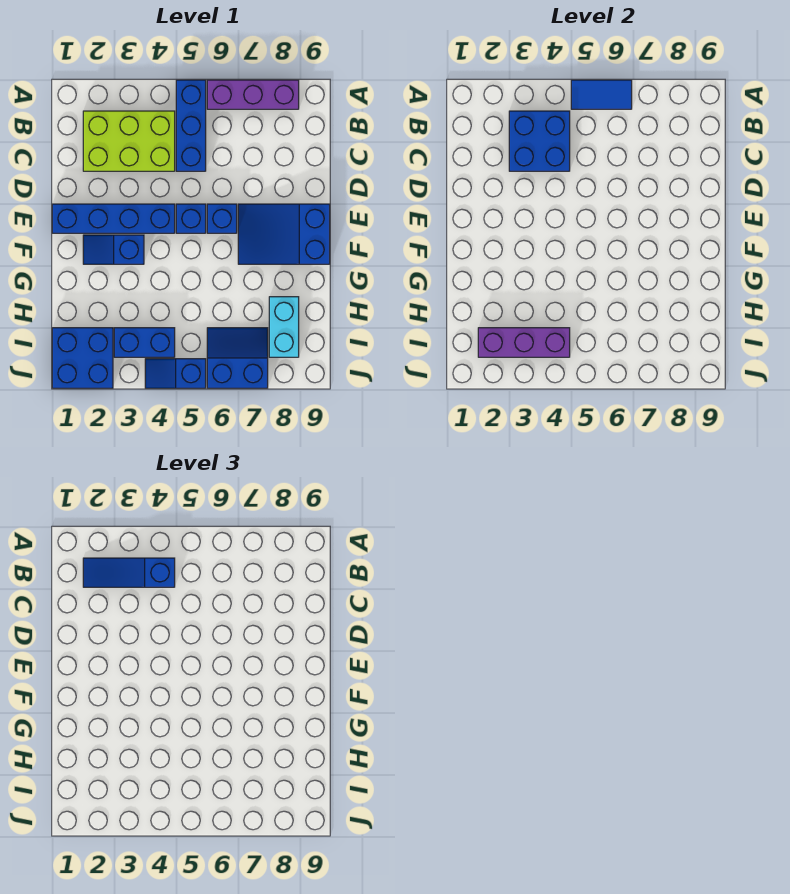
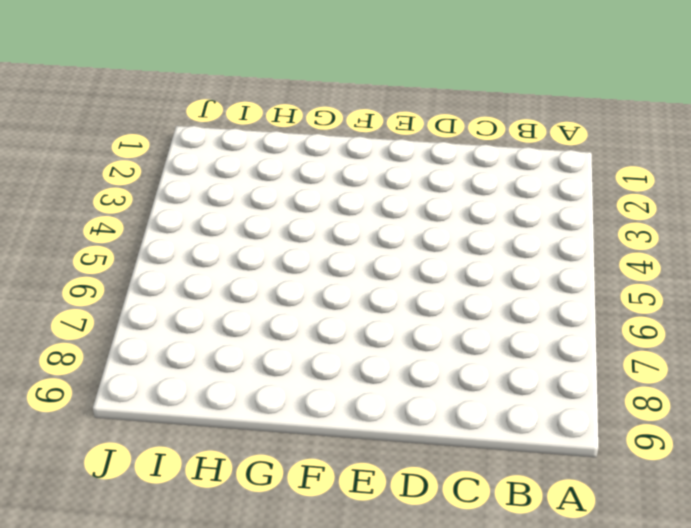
none -> blue 1x3 brick [176,80,206,171]
none -> purple 1x3 brick [207,80,299,109]
none -> lime 2x3 brick [83,111,175,171]

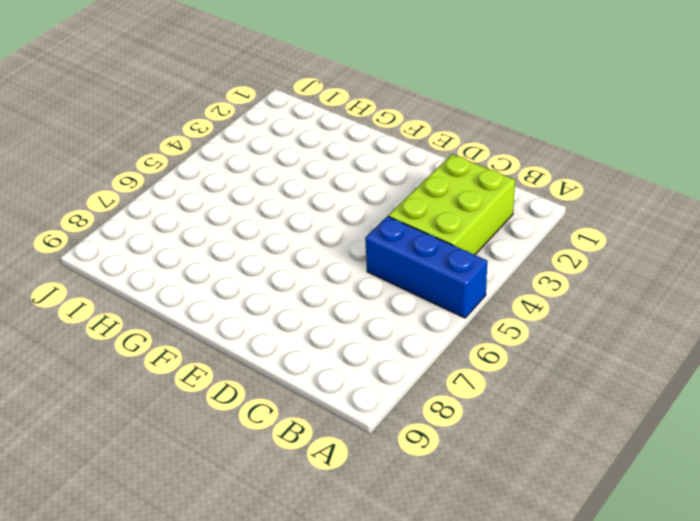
none -> purple 1x3 brick [207,80,299,109]
none -> blue 1x4 brick [52,204,175,233]
none -> blue 1x1 brick [176,204,206,233]

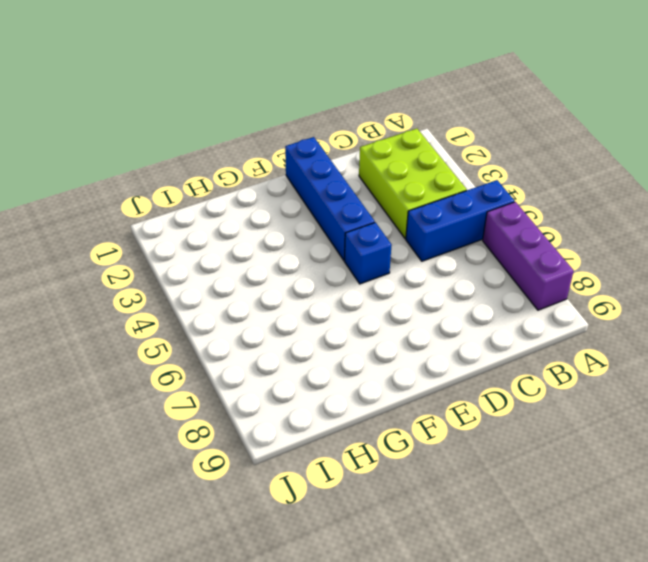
none -> blue 1x1 brick [207,204,237,233]
none -> blue 2x3 slope [238,204,330,264]
none -> blue 1x2 slope [83,235,144,264]

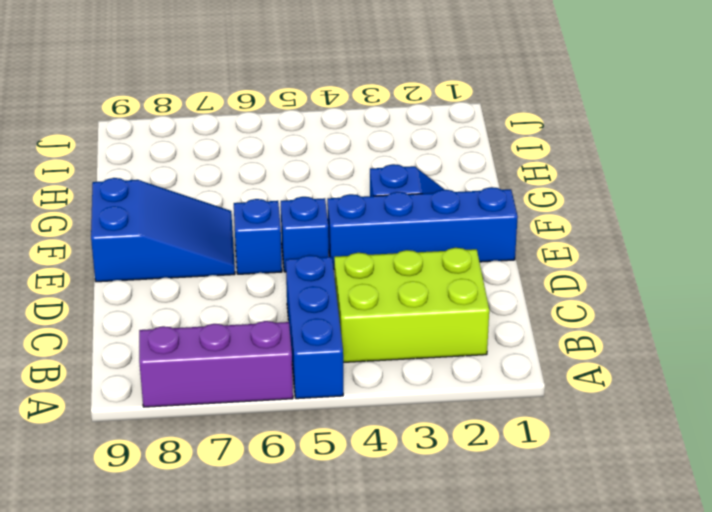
none -> cyan 1x2 brick [269,297,299,357]
none -> blue 2x2 brick [52,328,113,388]
none -> blue 1x2 brick [114,328,175,357]

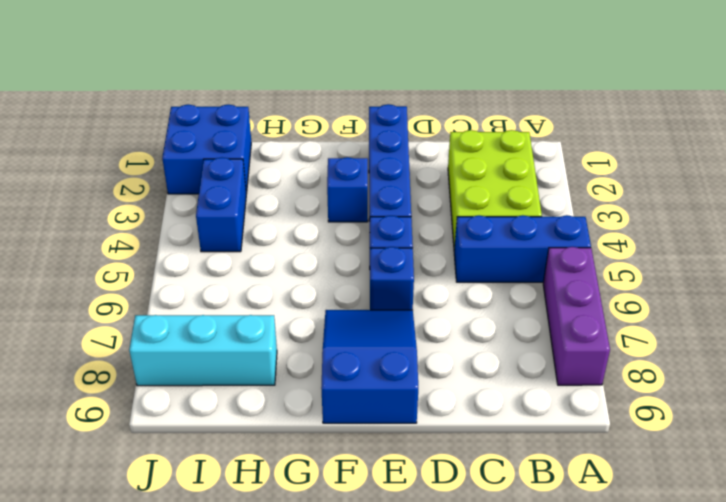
cyan 1x3 brick [129,315,277,386] -> cyan 1x2 brick [269,297,299,357]
none -> blue 2x2 slope [207,328,268,388]
none -> blue 1x2 slope [145,359,206,388]
none -> blue 1x2 tile [571,80,632,109]

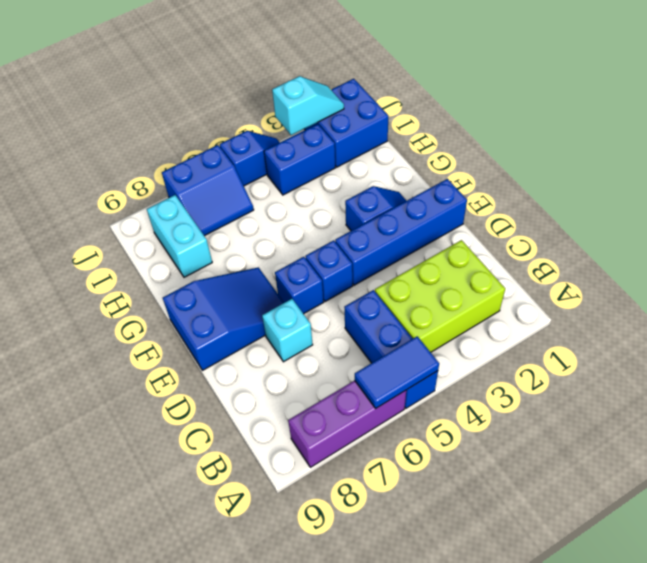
cyan 1x1 brick [262,299,313,362] -> none
cyan 1x2 slope [272,76,344,135] -> none
none -> blue 2x2 brick [509,111,570,171]
none -> purple 1x3 brick [478,328,570,357]
none -> blue 1x3 slope [83,558,175,587]

